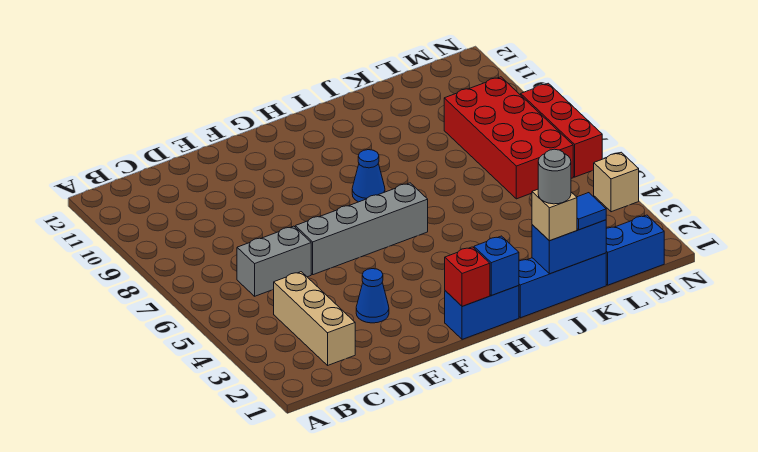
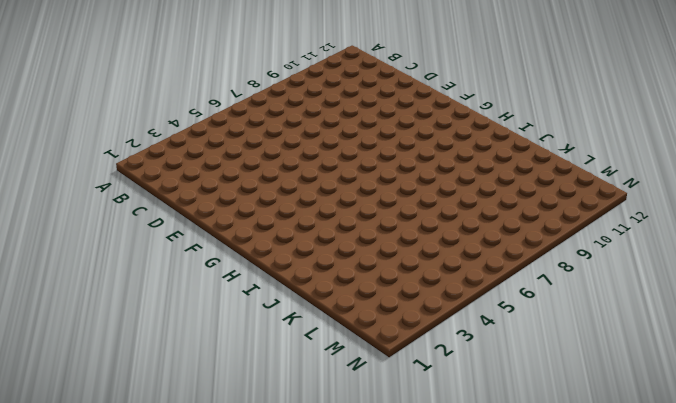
none -> tan 1x3 brick [273,272,355,365]
none -> grey 1x2 brick [237,226,311,296]
none -> blue 1x1 cone [356,269,389,323]

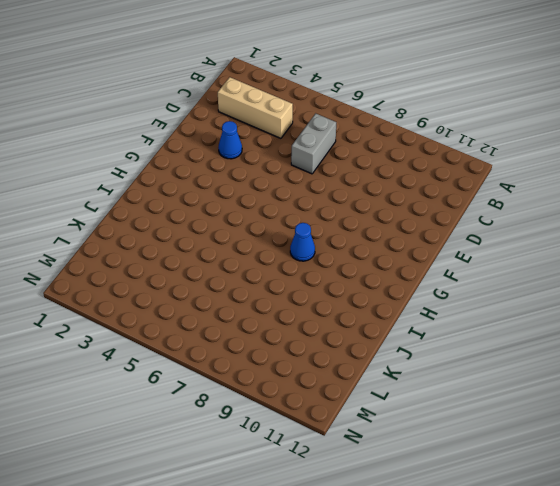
none -> grey 1x4 brick [295,183,428,275]
none -> blue 1x2 brick [445,286,519,339]
none -> blue 1x3 brick [519,253,606,318]

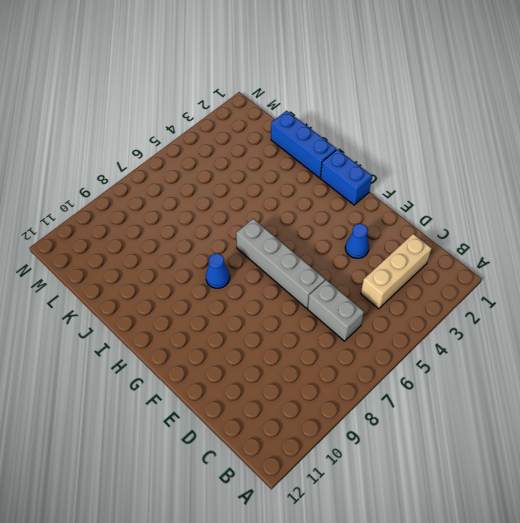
none -> blue 1x2 brick [606,215,664,285]
none -> red 2x4 brick [444,77,573,199]
none -> tan 1x1 brick [594,152,639,212]

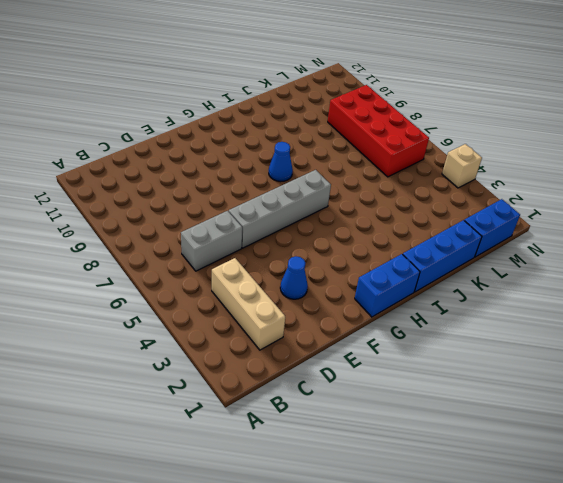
none -> red 1x3 brick [521,83,602,177]
none -> red 1x1 brick [445,247,490,306]
none -> blue 1x1 brick [474,236,519,296]

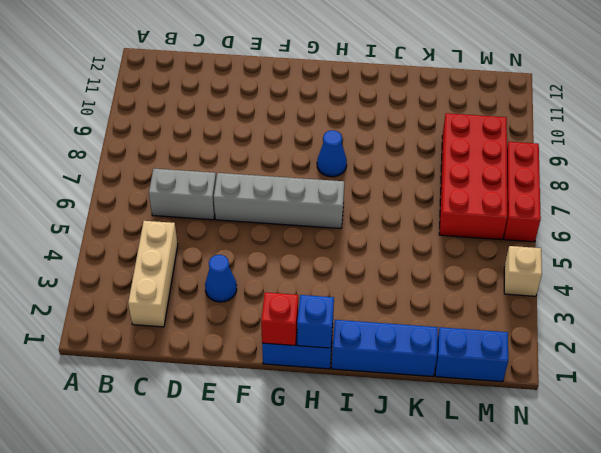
none -> blue 1x2 brick [532,220,606,274]
none -> tan 1x1 brick [532,189,577,241]
none -> blue 1x1 tile [577,193,606,230]

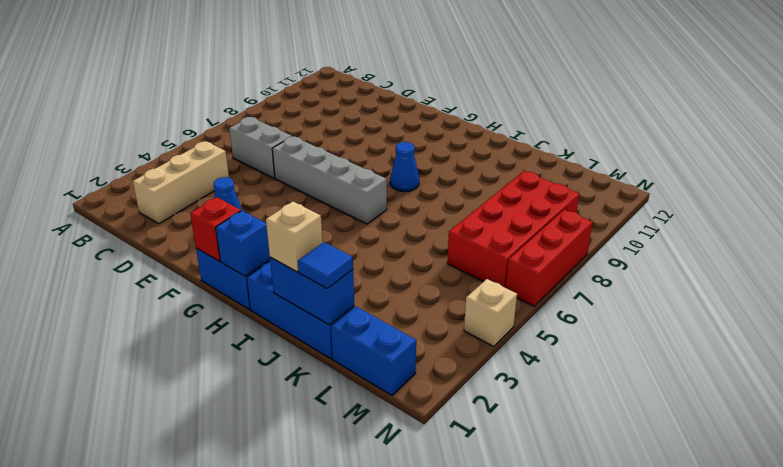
none -> grey 1x1 round brick [538,149,571,204]

